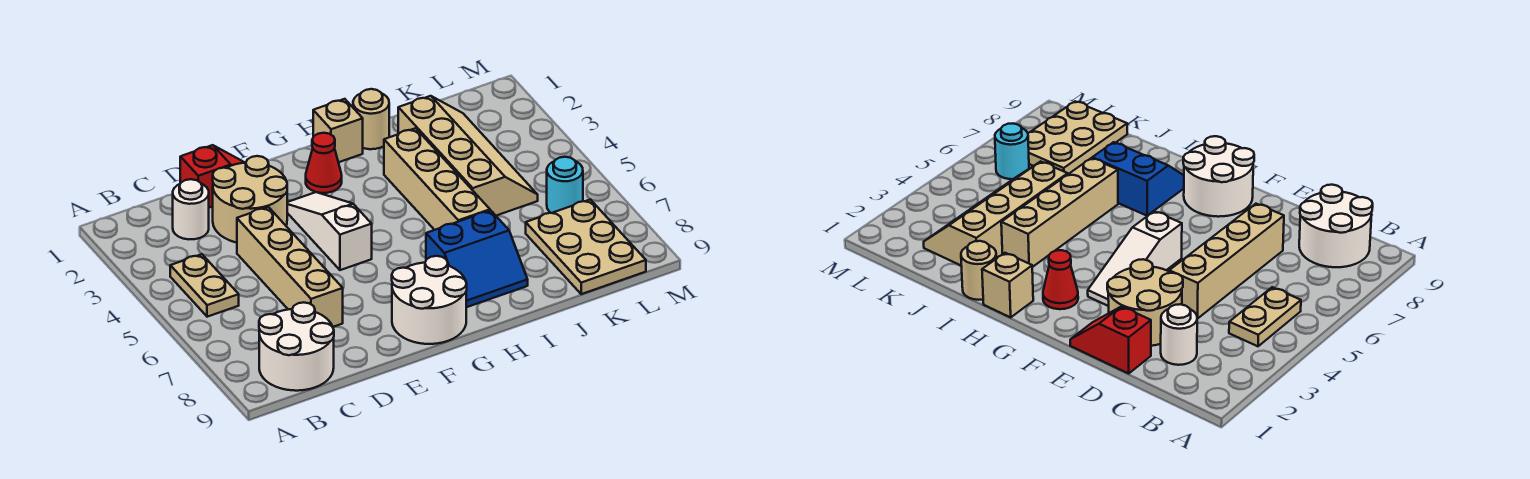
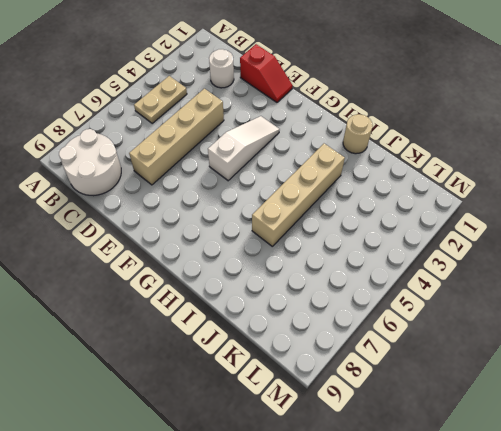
none -> tan 2x2 round brick [213,156,287,243]
none -> white 2x2 round brick [392,256,467,344]
none -> red 1x1 cone [306,133,342,193]

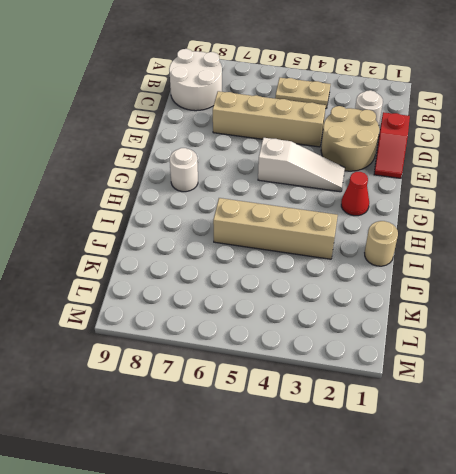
white 1x1 round brick [170,148,198,192] -> white 2x2 round brick [392,256,467,344]
none -> tan 1x1 brick [313,99,363,162]
none -> blue 2x2 slope [426,210,528,307]
none -> tan 2x4 slope [398,96,538,216]

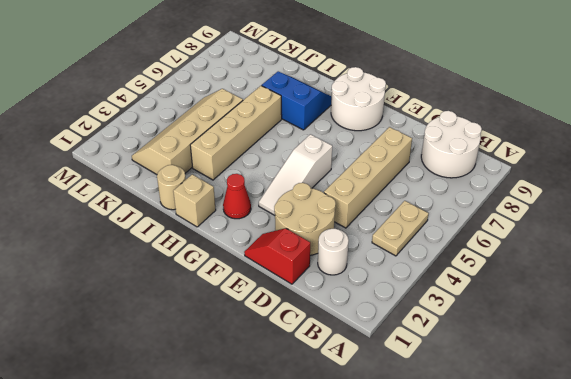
none -> tan 2x3 plate [526,199,646,294]
none -> cyan 1x1 round brick [547,157,583,213]

